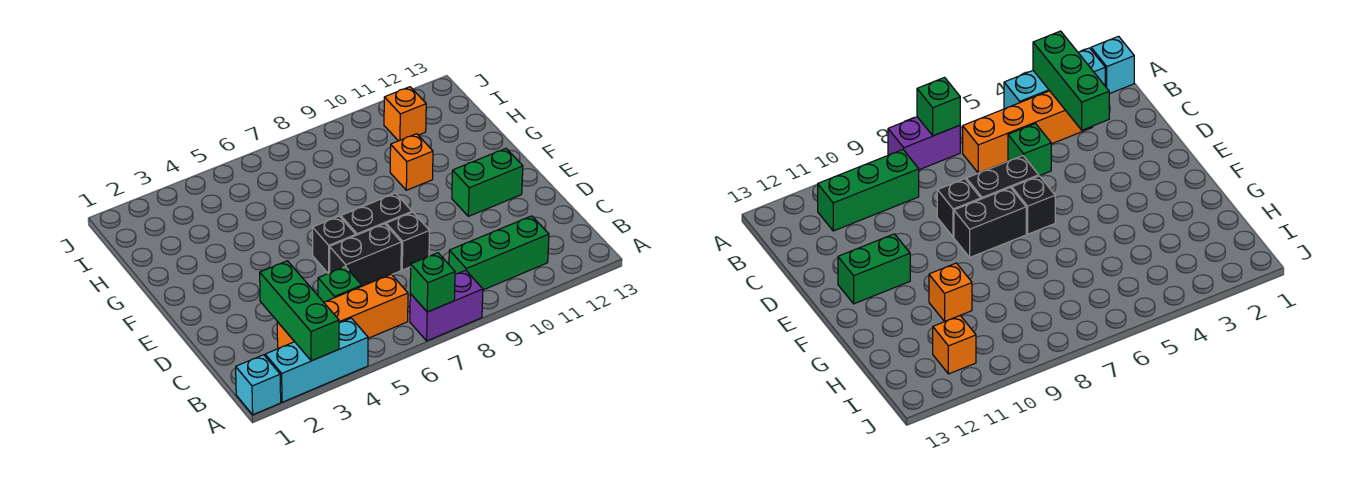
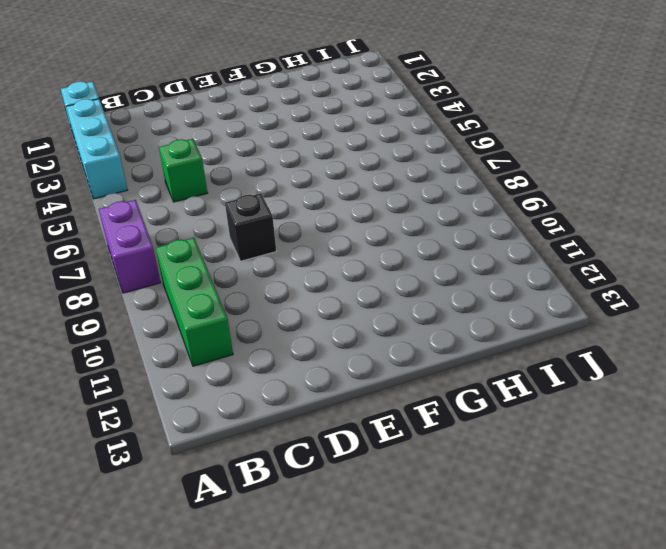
none -> orange 1x4 brick [277,274,408,348]
none -> black 1x2 brick [330,224,401,286]
none -> black 1x1 brick [312,216,356,273]

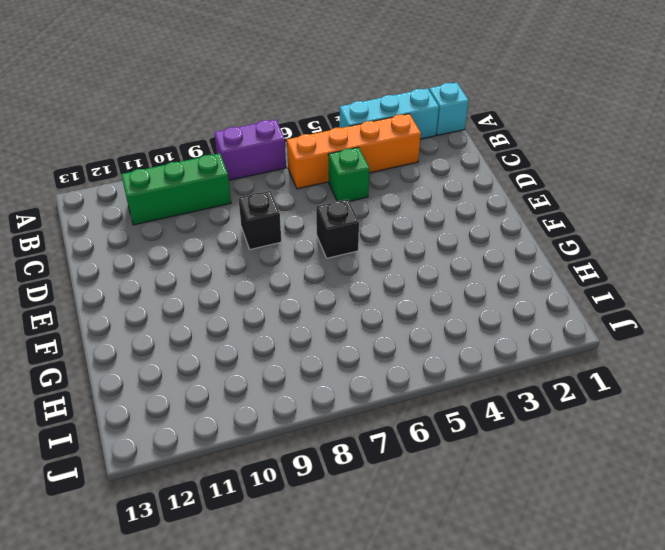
none -> black 1x2 brick [330,224,401,286]
none -> black 1x2 brick [341,193,412,235]
none -> green 1x2 brick [452,148,523,216]

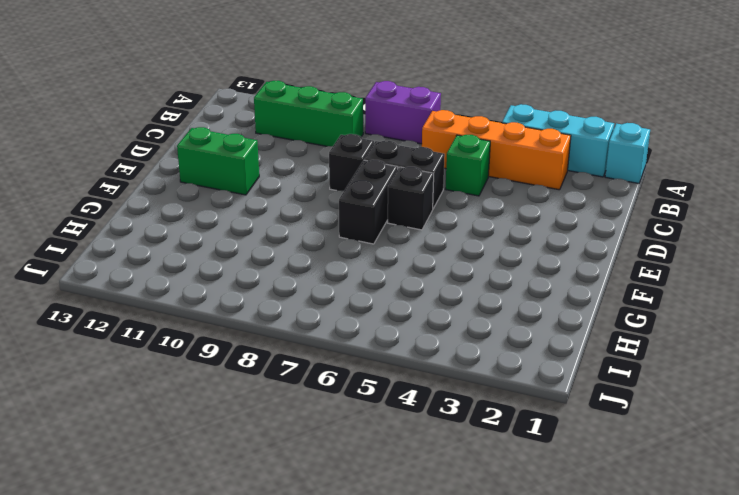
black 1x2 brick [339,160,398,244] -> black 1x2 brick turned to [341,193,412,235]
none -> orange 1x1 brick [390,134,433,190]
none -> orange 1x1 brick [384,87,426,141]
none -> green 1x3 brick [260,261,339,361]

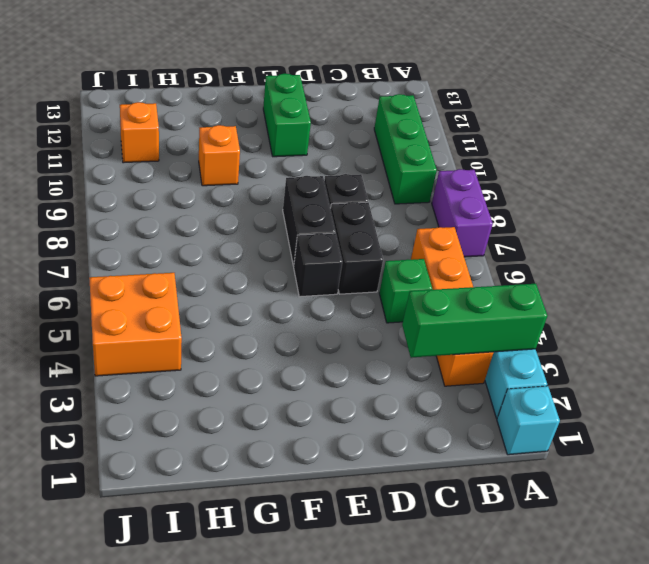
orange 2x2 brick [89,273,182,376] -> none
none -> green 1x1 brick [410,253,455,312]

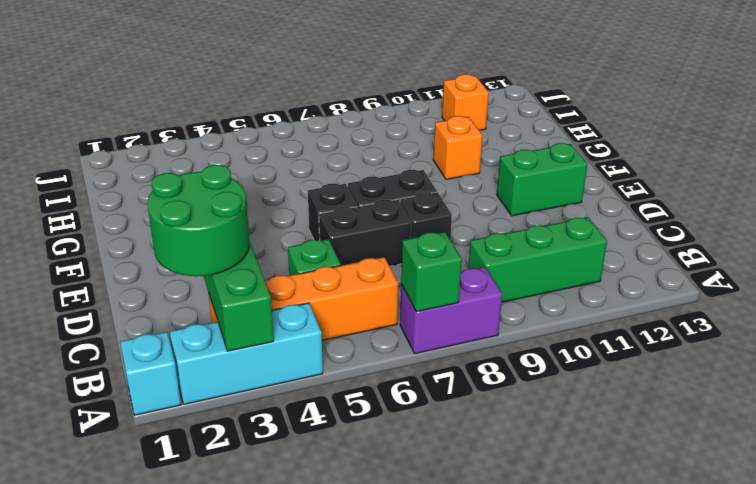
green 2x2 round brick [147,165,249,276] -> none

